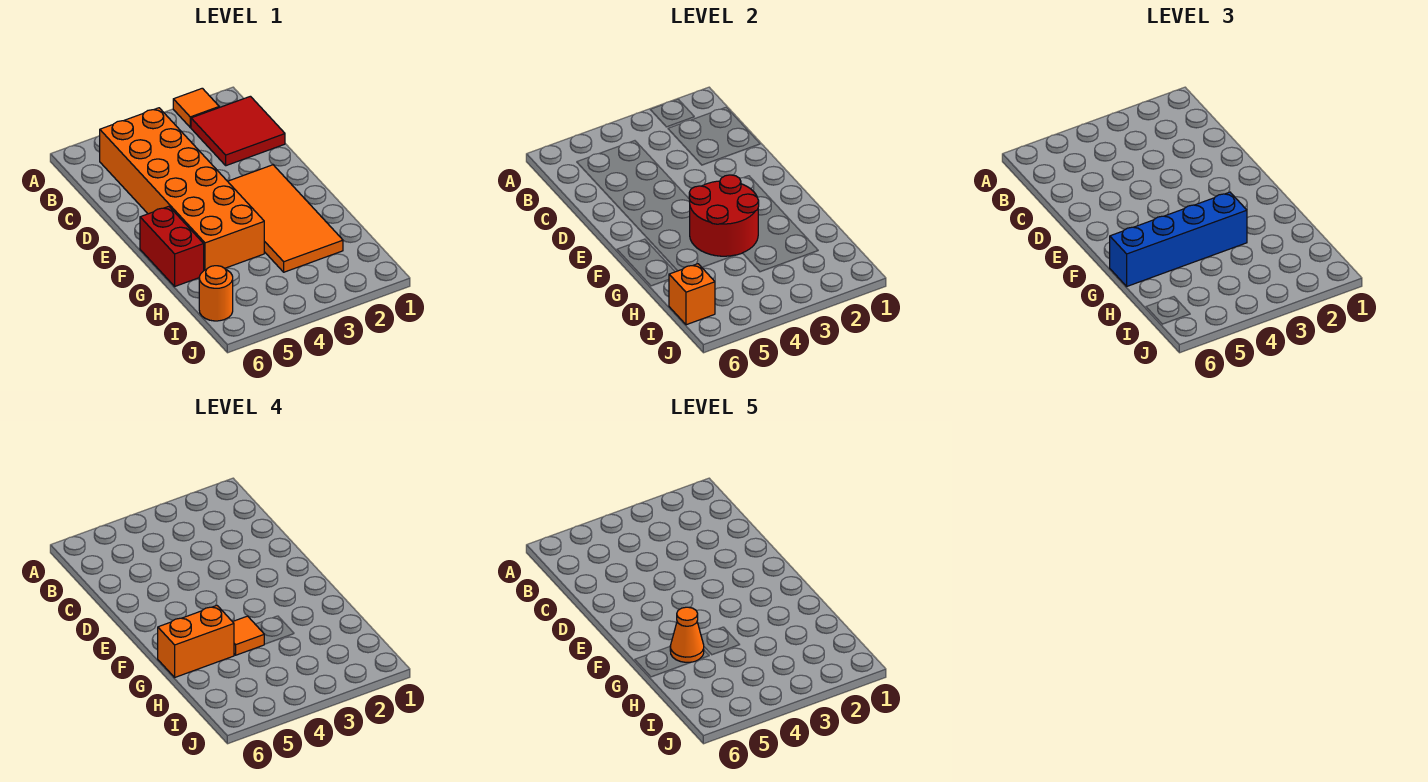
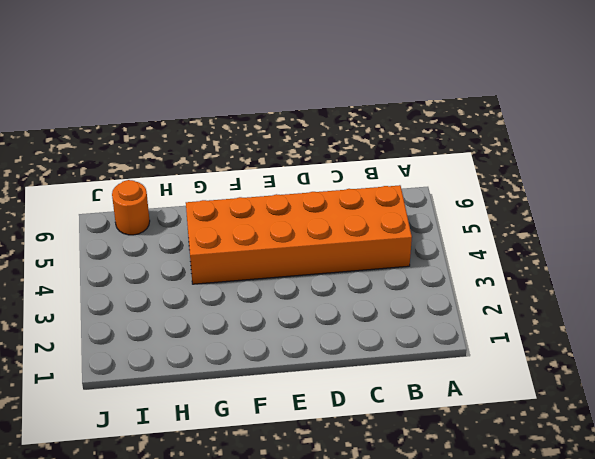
none -> orange 1x1 tile [173,88,219,127]
none -> red 2x2 tile [191,96,285,166]
none -> orange 2x4 tile [228,165,343,272]

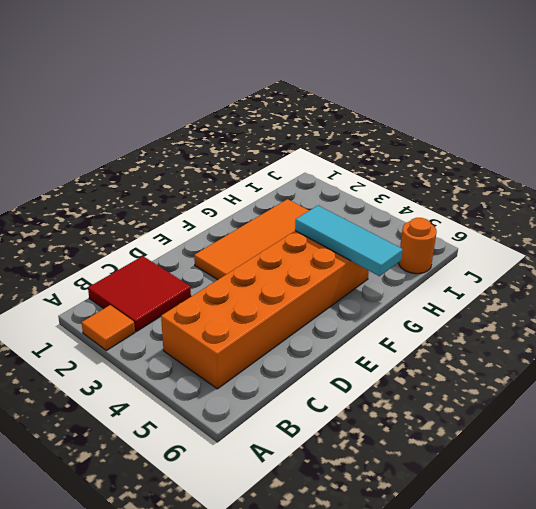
cyan 1x3 tile [295,206,403,276] -> red 2x2 round brick [689,175,759,256]
none -> red 1x2 brick [140,206,204,286]
none -> orange 1x1 brick [669,264,715,325]
none -> blue 1x4 brick [1110,192,1247,286]

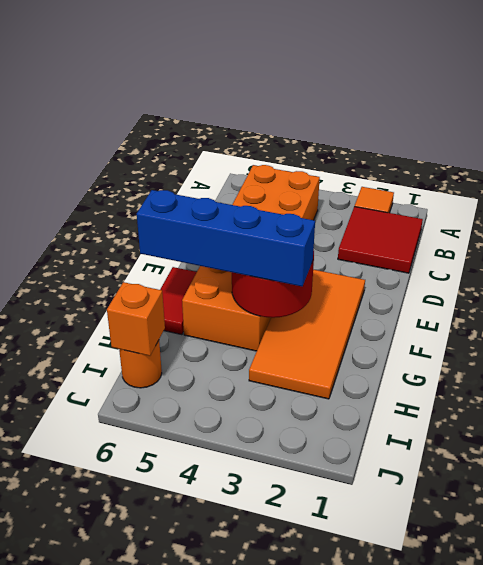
red 1x2 tile [160,267,197,335] -> red 1x2 brick [140,206,204,286]
none -> orange 1x1 tile [233,616,264,655]
none -> orange 1x2 brick [158,606,234,677]
none -> orange 1x1 cone [670,607,704,662]

